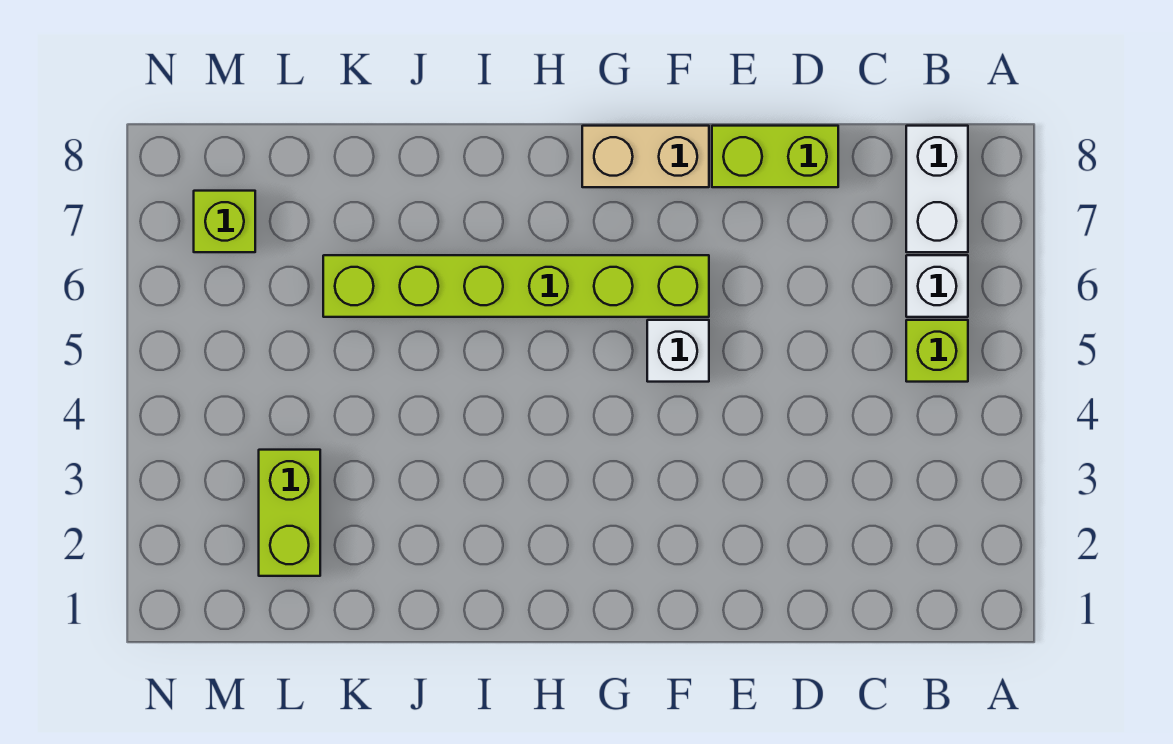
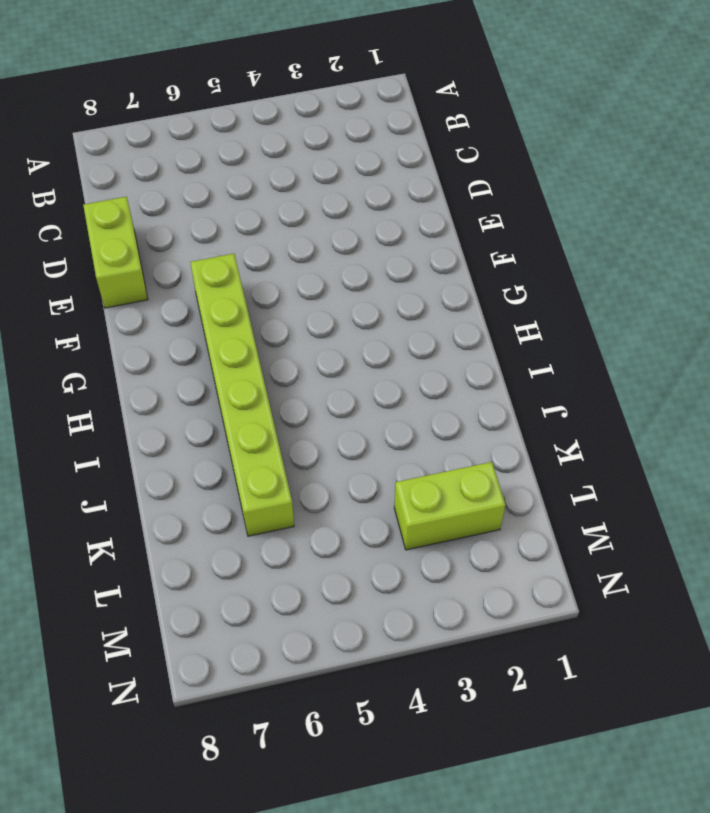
none -> lime 1x1 brick [906,320,968,382]
none -> white 1x1 brick [906,255,968,317]

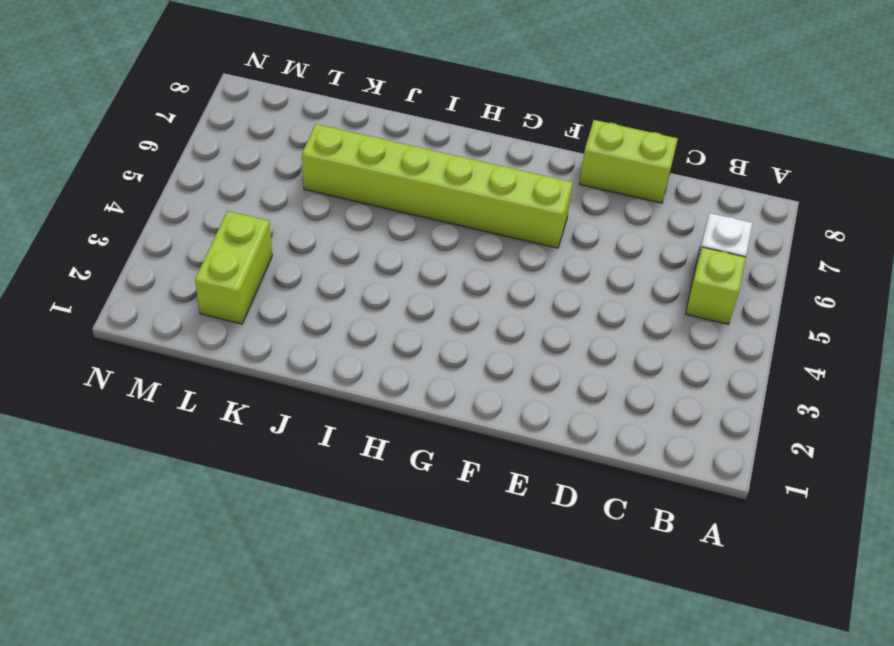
none -> white 1x2 brick [906,126,968,252]
none -> white 1x1 brick [647,320,709,382]

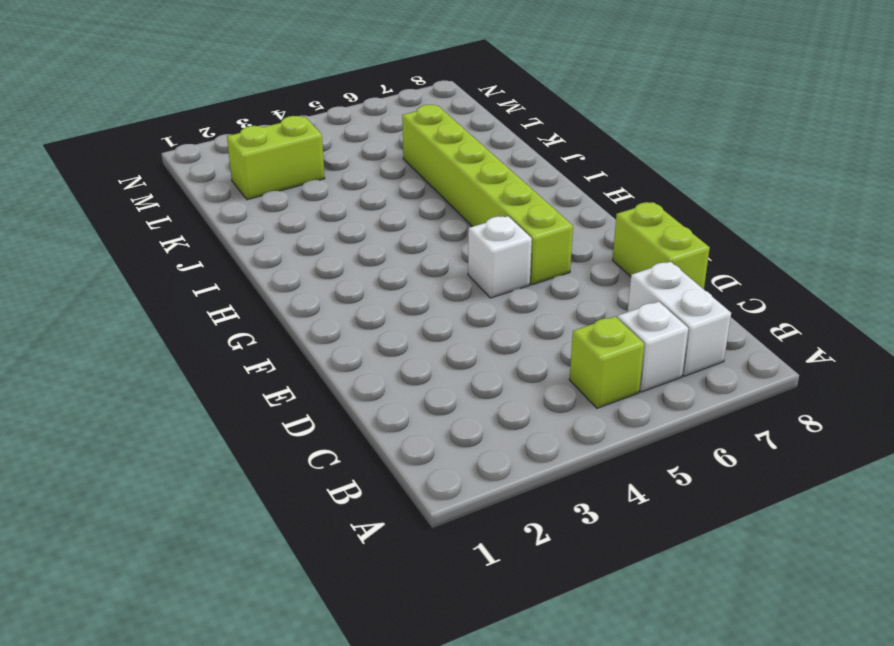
white 1x2 brick [628,262,731,376] -> white 1x2 brick turned to [906,126,968,252]
none -> tan 1x2 brick [582,126,709,187]
none -> lime 1x1 brick [194,191,255,252]

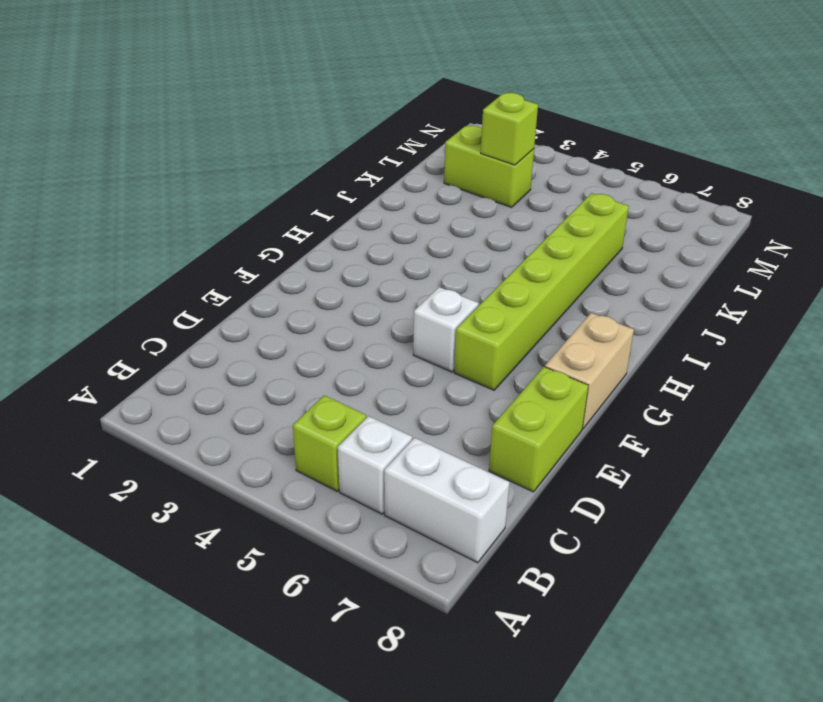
lime 1x1 brick [481,93,538,165] -> lime 1x1 brick moved to [194,191,255,252]

